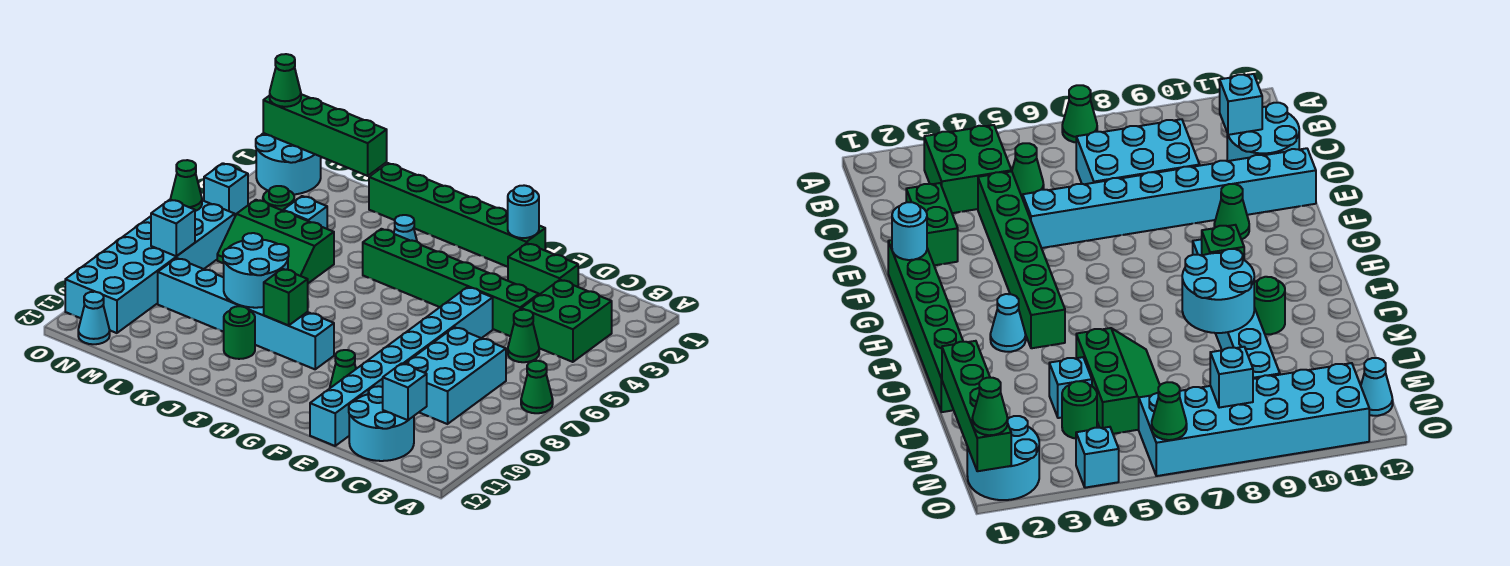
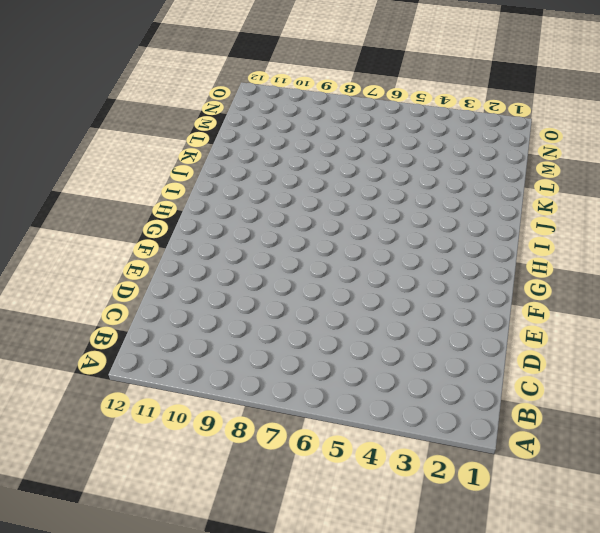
none -> green 1x1 cone [521,361,553,413]
none -> green 2x2 brick [521,280,612,362]
none -> green 1x1 cone [508,310,539,362]

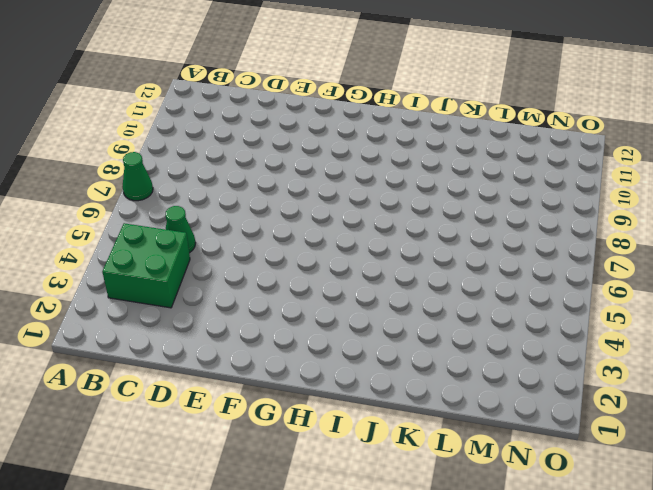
none -> cyan 2x3 brick [405,327,506,424]
none -> cyan 2x2 round brick [349,386,414,461]
none -> green 1x2 brick [508,243,578,295]

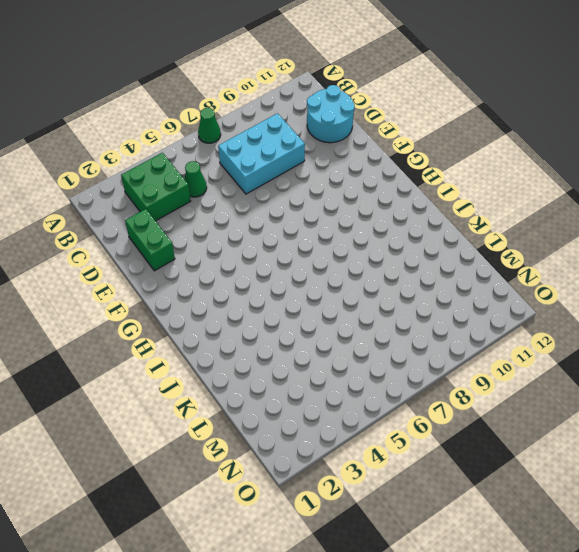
none -> green 1x6 brick [363,229,539,336]
none -> cyan 1x8 brick [310,287,493,446]
none -> green 1x6 brick [369,163,545,267]

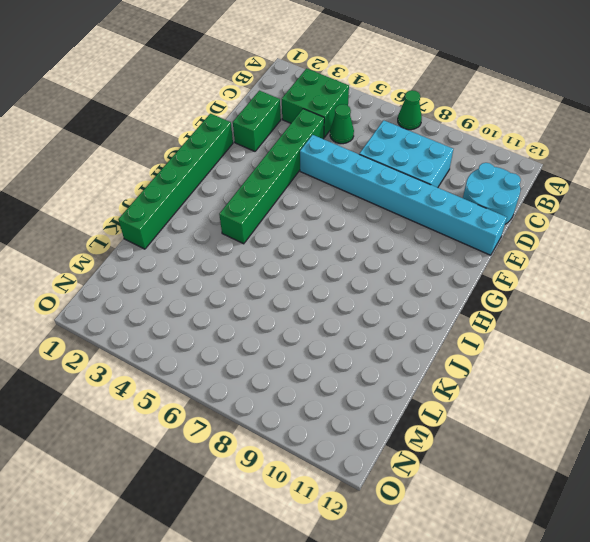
none -> green 1x1 cone [330,350,356,388]
none -> cyan 1x6 brick [158,258,334,369]
none -> cyan 1x1 cone [394,215,417,241]

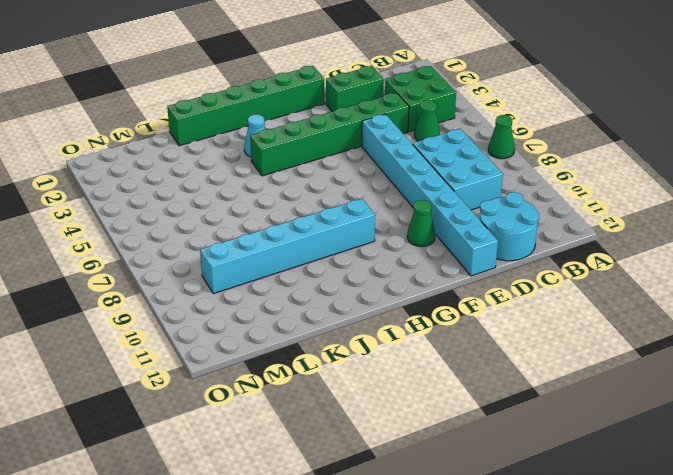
none -> green 1x1 round brick [224,306,255,359]
none -> green 2x3 slope [217,200,334,283]
none -> cyan 1x1 brick [283,196,327,229]

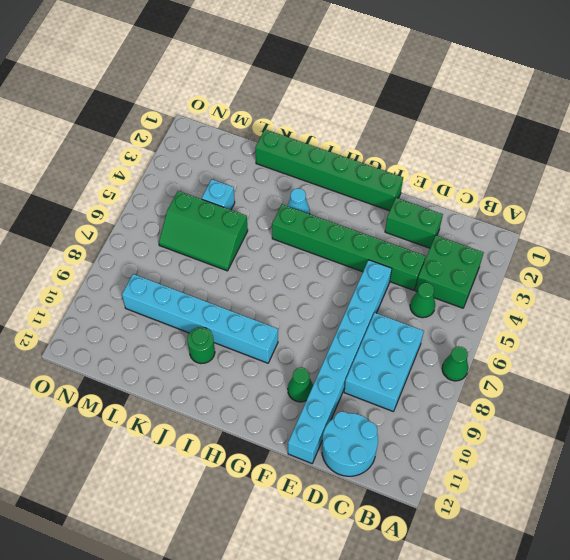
none -> green 1x1 round brick [263,186,294,211]
none -> cyan 2x2 round brick [256,133,321,194]
none -> cyan 2x6 brick [65,200,235,333]

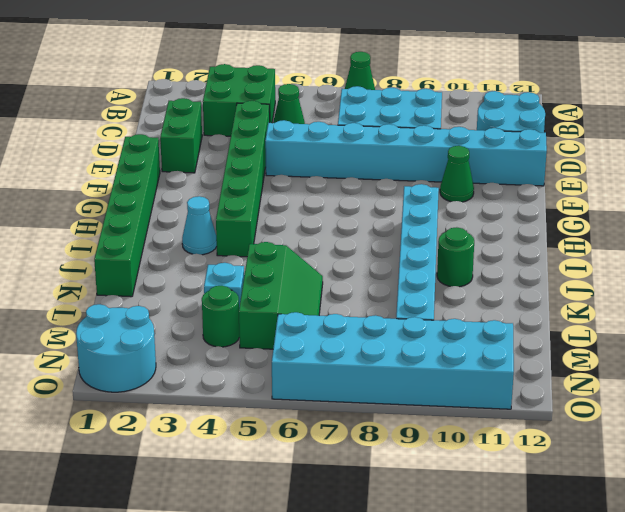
none -> cyan 1x1 cone [78,292,110,344]
none -> cyan 1x1 brick [204,163,248,215]
none -> cyan 1x1 brick [383,363,427,420]

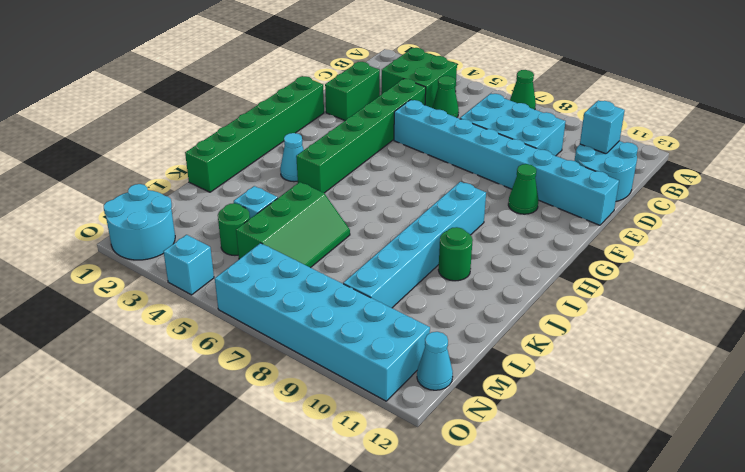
none -> cyan 1x1 round brick [508,185,539,238]
none -> green 1x1 brick [264,269,308,326]
none -> cyan 2x2 round brick [223,233,289,308]

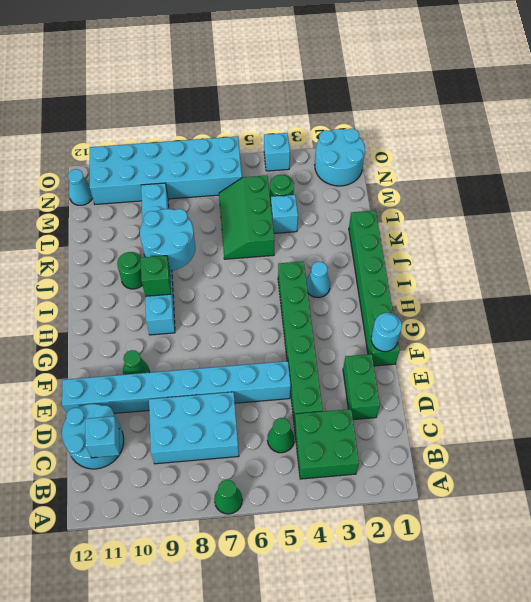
none -> green 1x4 brick [263,94,387,176]
none -> cyan 1x1 brick [151,199,195,256]
none -> green 1x1 cone [171,160,202,211]

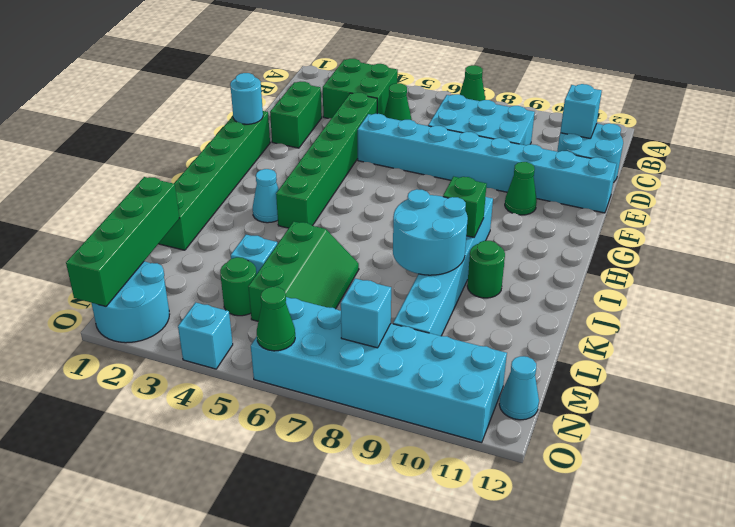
none -> green 1x1 cone [270,54,301,107]

